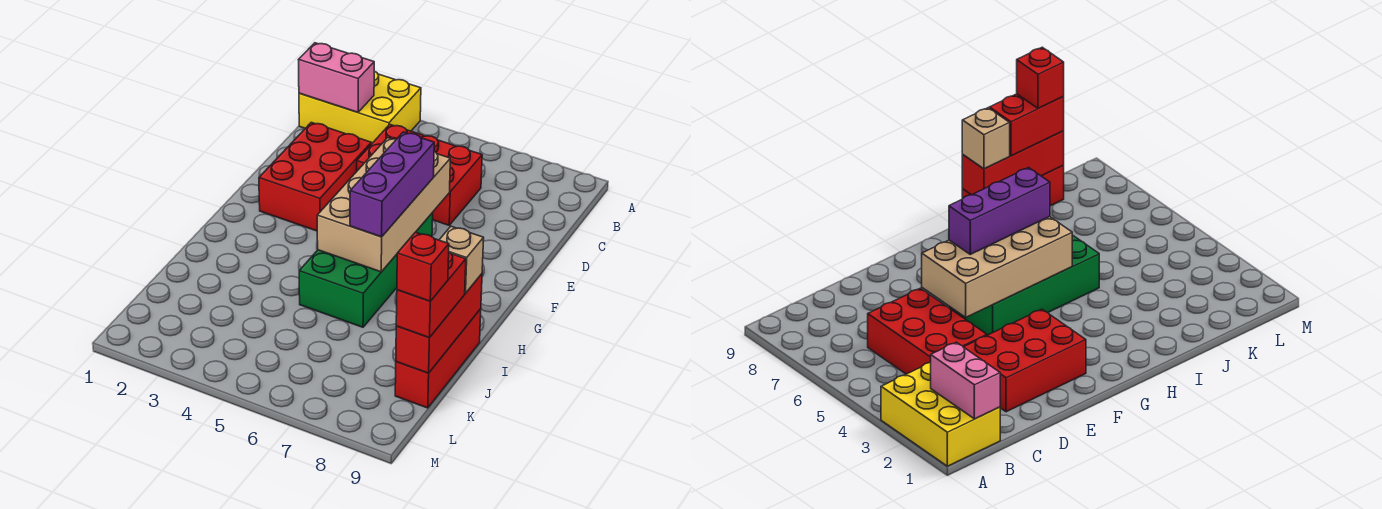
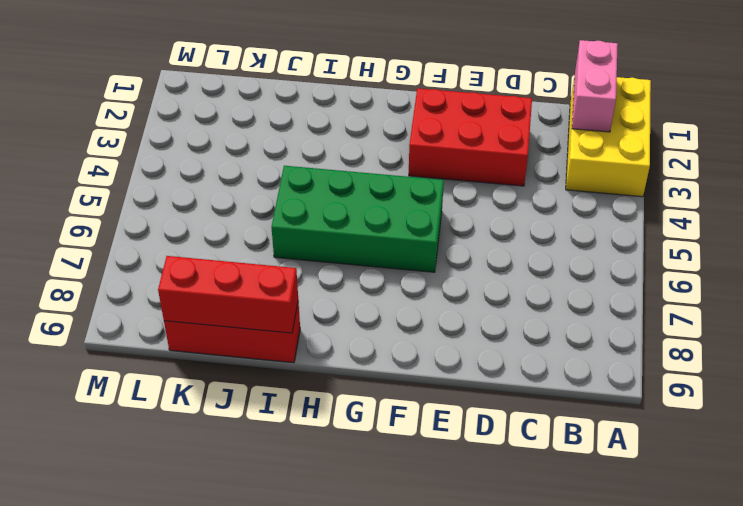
none -> red 2x3 brick [357,124,482,225]
none -> tan 2x4 brick [317,138,450,272]
none -> purple 1x3 brick [350,132,434,237]

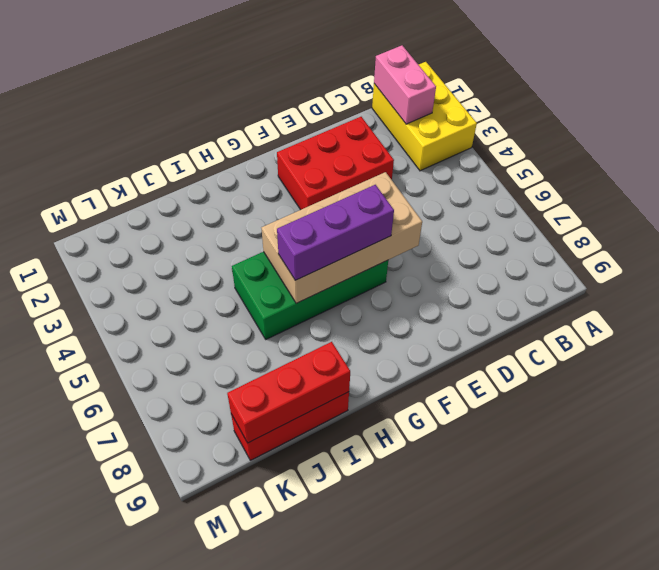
none -> red 2x3 brick [357,124,482,225]
none -> tan 1x1 brick [439,226,484,293]
none -> red 1x2 brick [396,252,466,337]

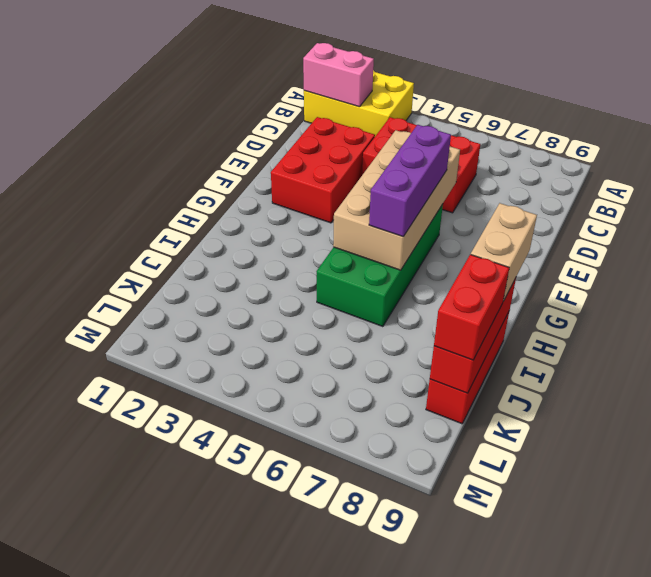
tan 1x2 brick [471,203,537,301] -> tan 1x1 brick [439,226,484,293]
none -> red 1x1 brick [397,232,449,301]

